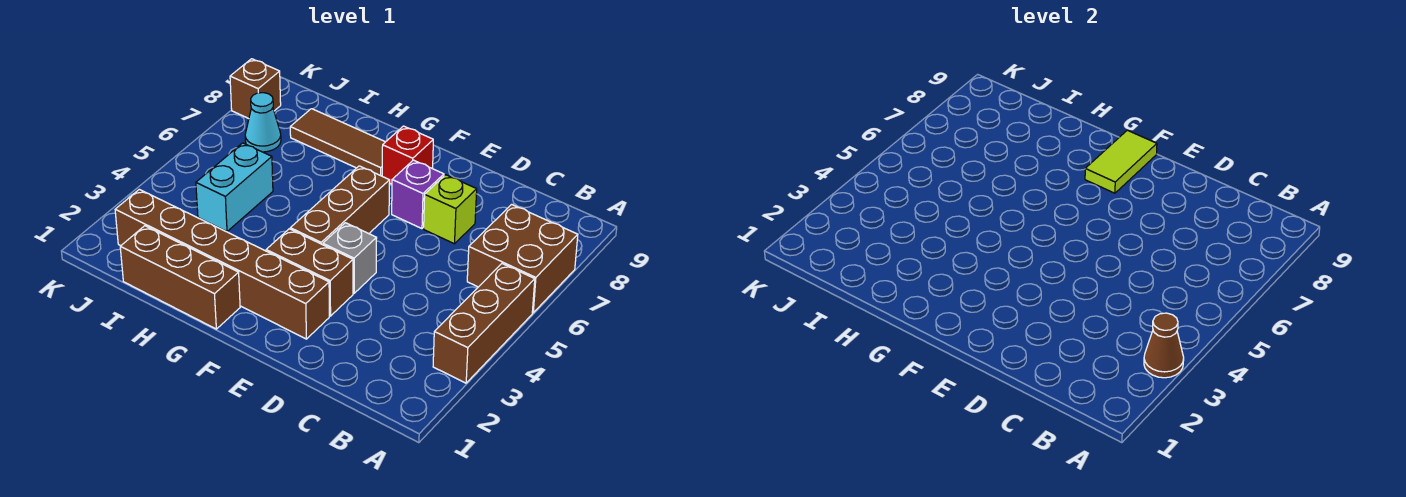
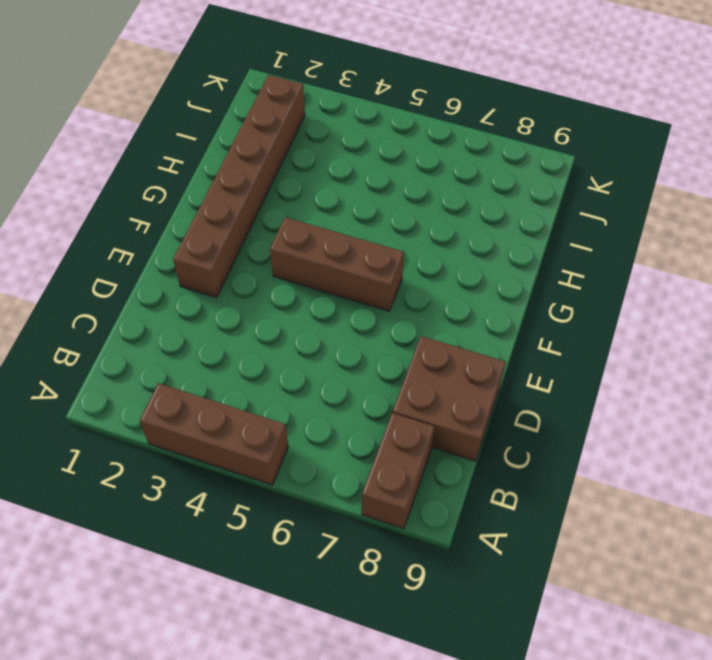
brown 1x2 brick [362,413,435,529] -> brown 1x2 brick moved to [266,229,353,316]
brown 2x2 brick [393,336,506,461] -> brown 2x2 brick moved to [467,204,578,313]
none -> lime 1x1 brick [424,175,477,244]
none -> grey 1x1 brick [323,223,377,293]
none -> purple 1x1 brick [392,160,444,229]

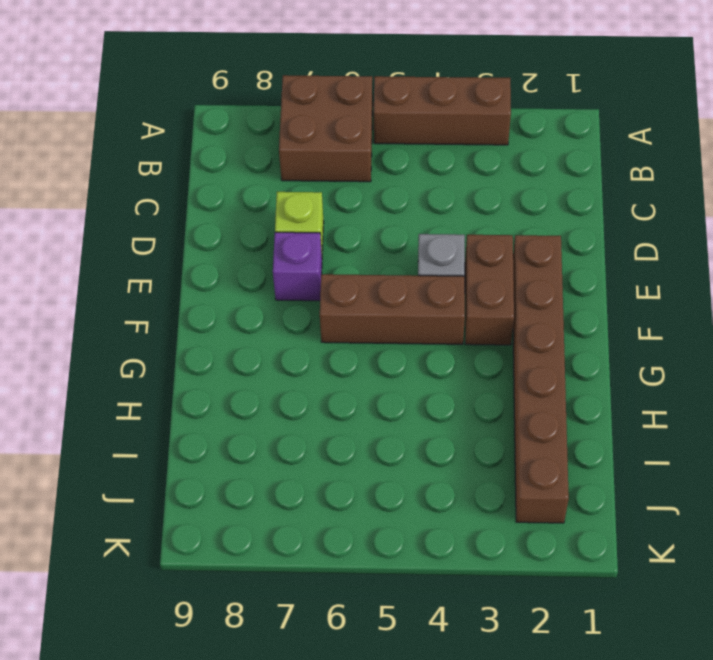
none -> red 1x1 brick [382,126,433,184]
none -> brown 1x3 brick [120,226,240,329]
none -> brown 1x3 tile [290,109,385,176]

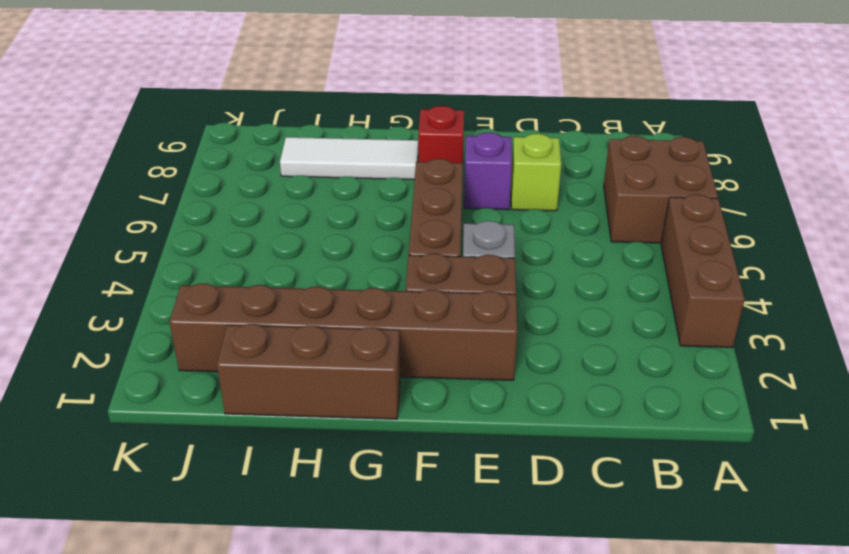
white 1x3 tile [280,137,418,180] -> brown 1x3 tile [290,109,385,176]
none -> cyan 1x2 brick [196,143,273,232]
none -> cyan 1x1 cone [245,93,281,152]
none -> brown 1x1 brick [230,59,281,119]

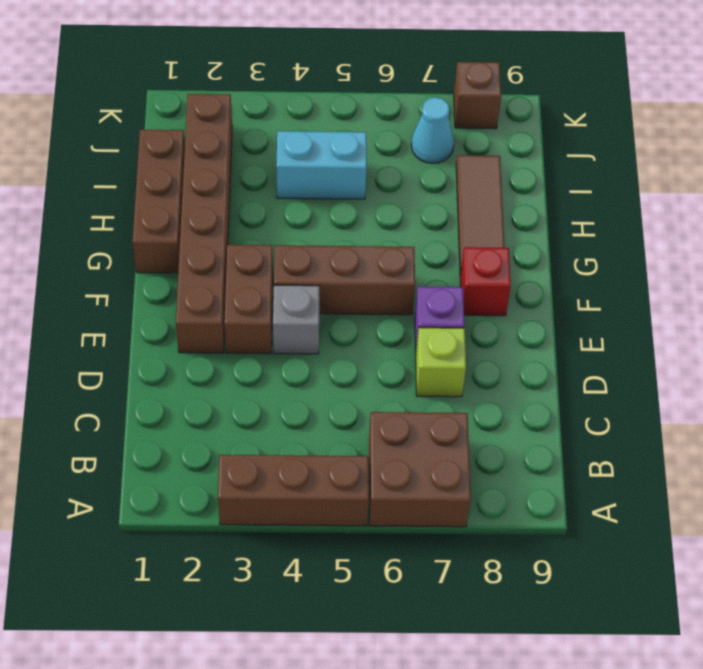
none -> brown 1x1 cone [1144,313,1184,378]
none -> lime 1x2 tile [1085,130,1157,193]

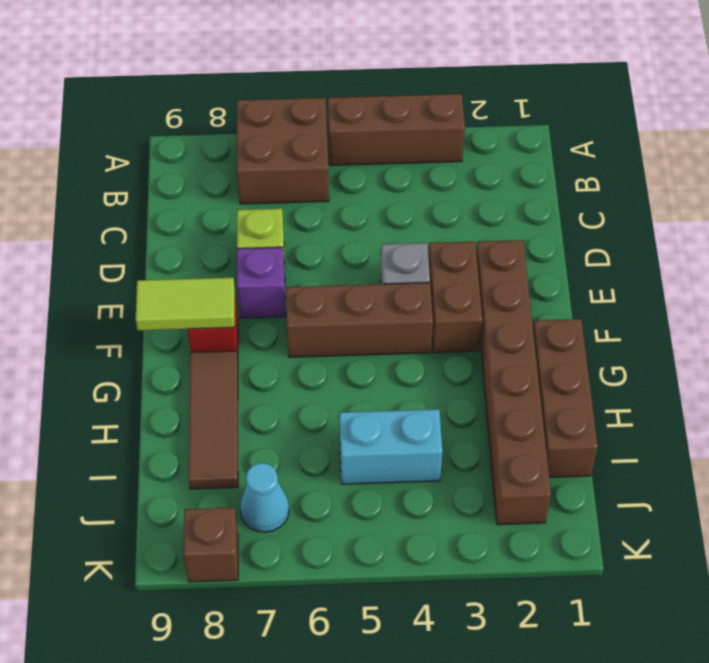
none -> brown 1x1 cone [1144,313,1184,378]

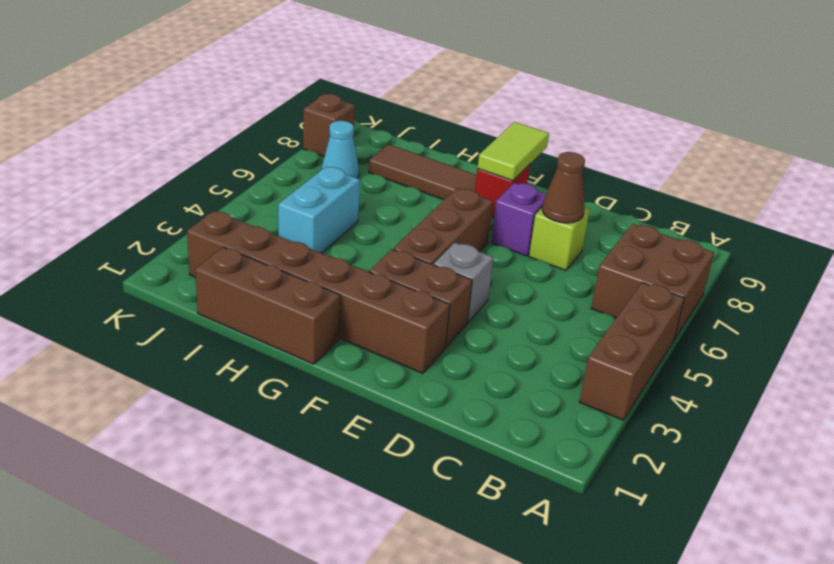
brown 1x1 cone [542,152,585,223] -> brown 1x1 cone moved to [1144,313,1184,378]

